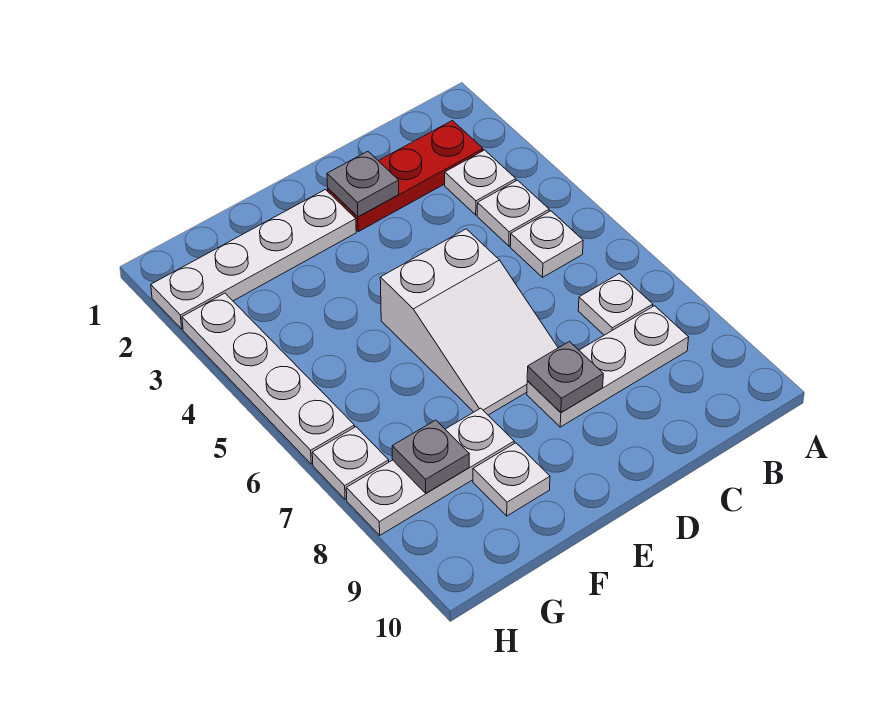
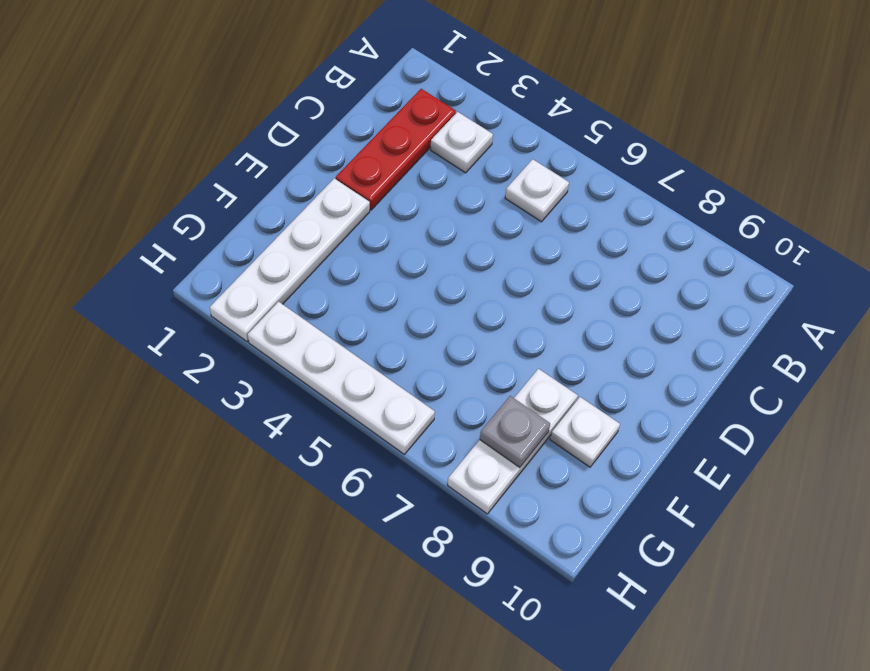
none -> white 1x1 plate [477,180,549,246]
none -> white 1x1 plate [578,274,653,335]
none -> white 1x3 plate [527,306,689,427]

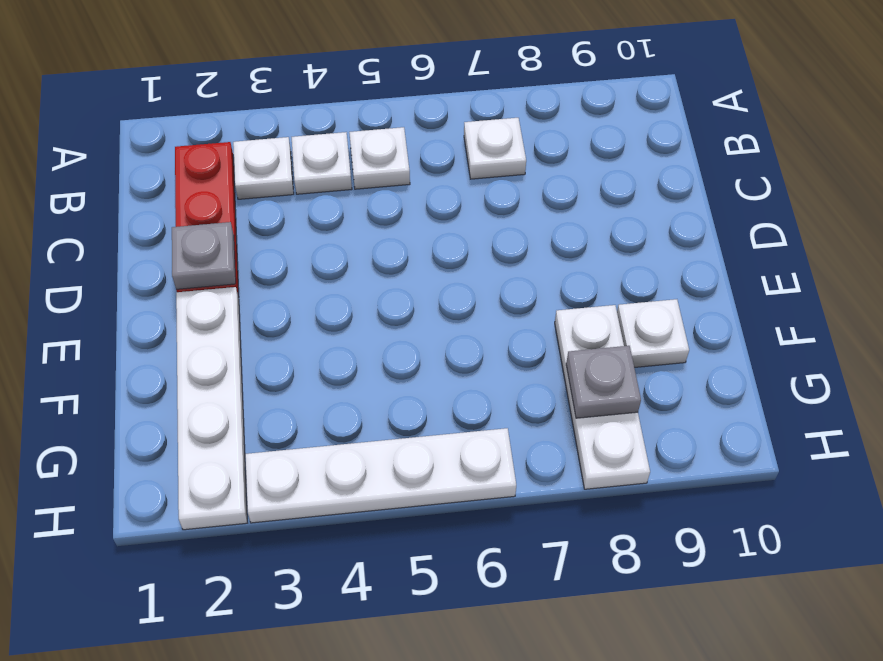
none -> white 1x3 plate [527,306,689,427]
none -> white 2x3 slope [380,229,558,415]
none -> white 1x1 plate [312,427,389,499]

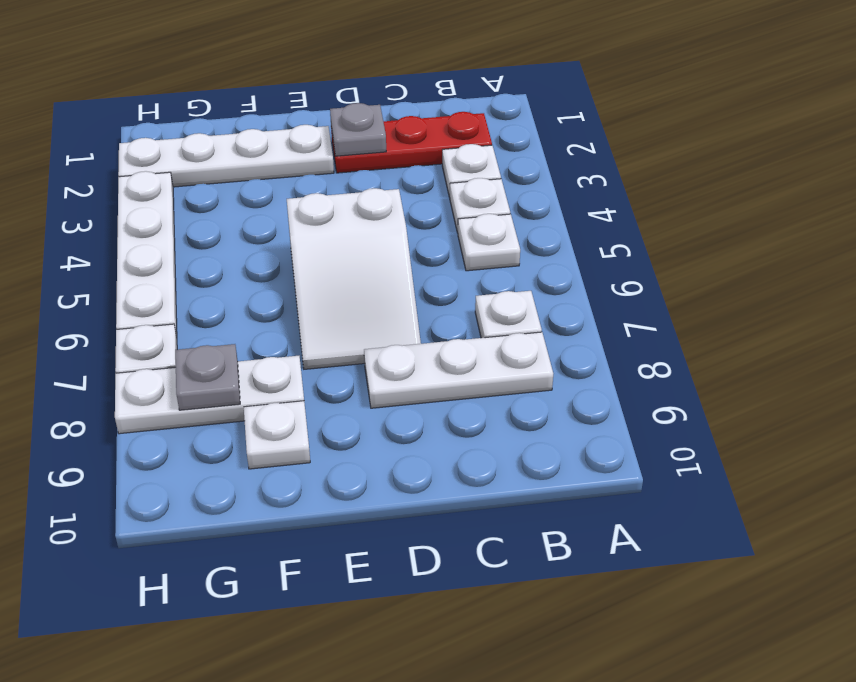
none -> grey 1x1 plate [527,342,603,412]

